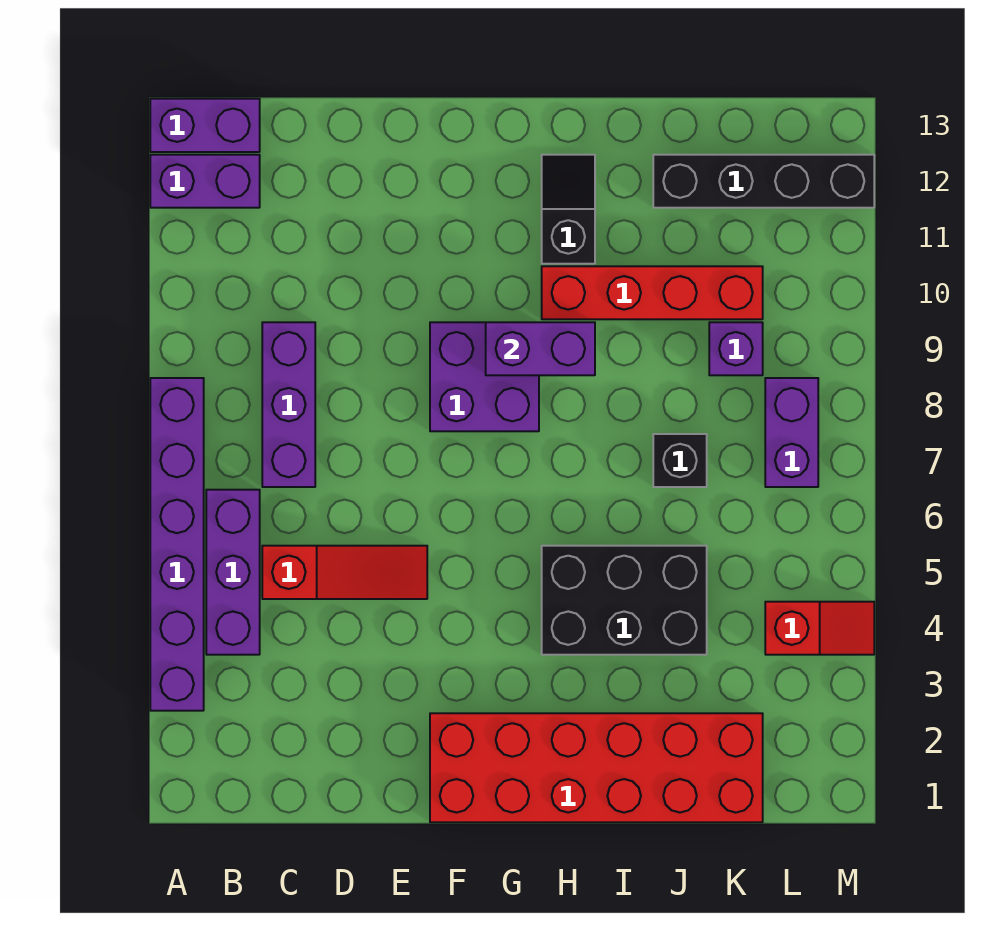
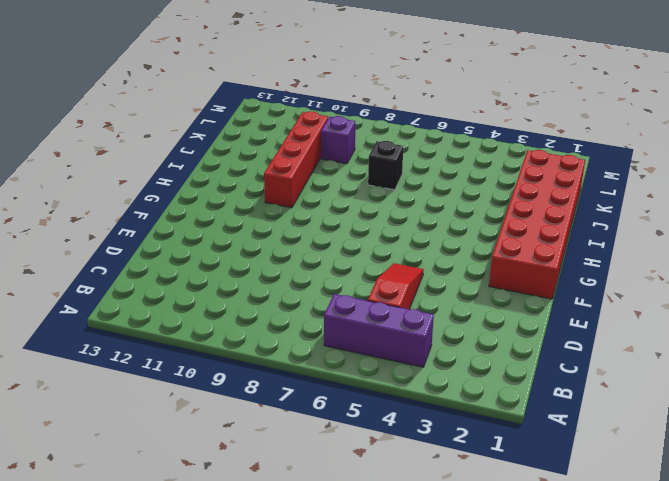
none -> purple 1x6 brick [150,378,204,711]
none -> purple 1x2 brick [150,155,260,208]
none -> purple 1x2 brick [150,99,260,152]

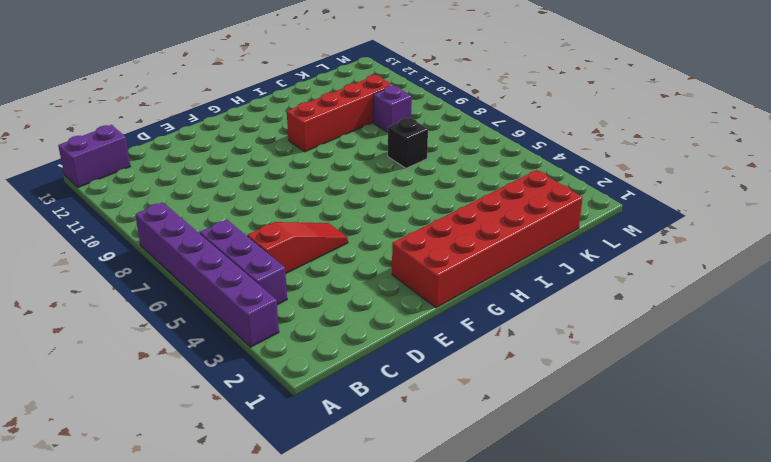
none -> purple 1x2 brick [150,155,260,208]
none -> purple 1x3 brick [262,322,315,487]
none -> purple 2x2 brick [430,322,539,431]

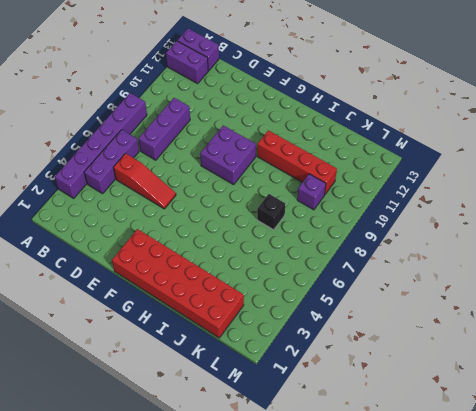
none -> black 2x3 brick [542,546,707,655]
none -> black 1x2 slope [542,155,595,264]
none -> black 1x4 brick [653,155,874,208]

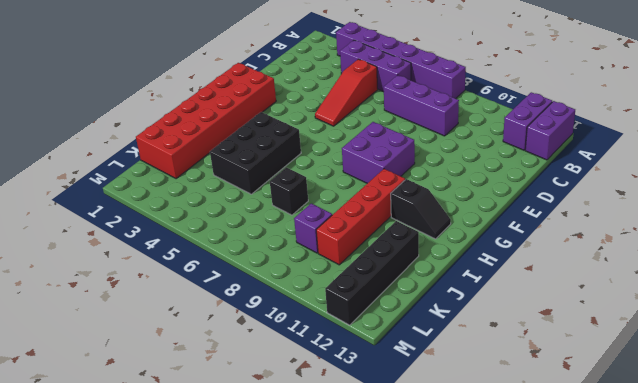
none -> red 1x2 slope [765,602,874,655]
none -> purple 1x2 brick [765,378,818,487]
none -> purple 1x2 brick [486,322,595,375]

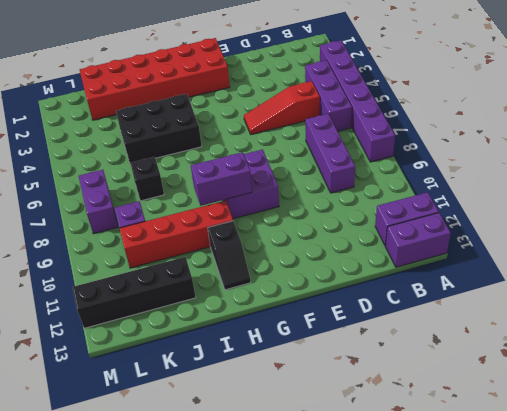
none -> red 1x2 slope [765,602,874,655]

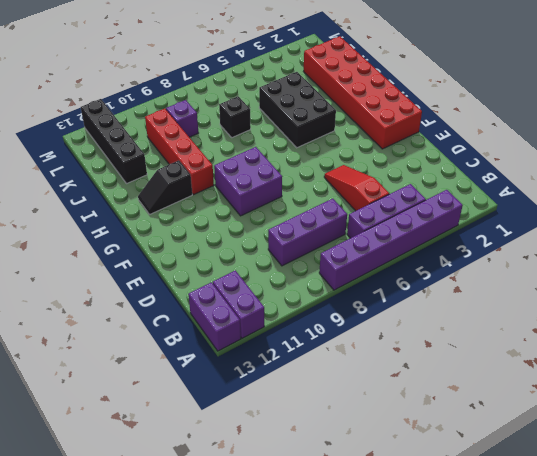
none -> red 1x2 slope [765,602,874,655]
none -> purple 1x2 brick [765,378,818,487]
none -> purple 1x2 brick [486,322,595,375]

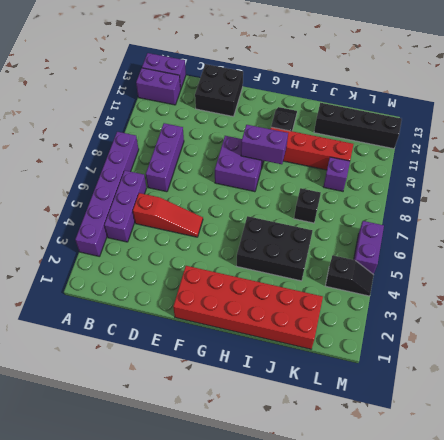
black 2x2 brick [195,64,243,117] -> none
black 1x2 slope [325,255,374,296] -> red 1x2 slope [765,602,874,655]
purple 1x2 brick [354,221,384,275] -> purple 1x2 brick moved to [765,378,818,487]

